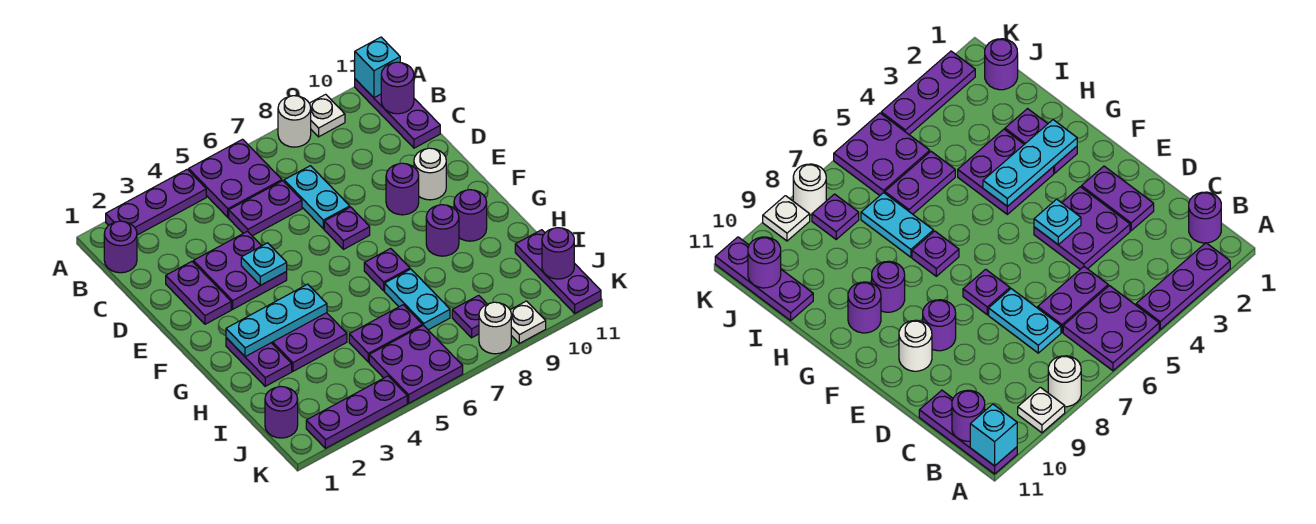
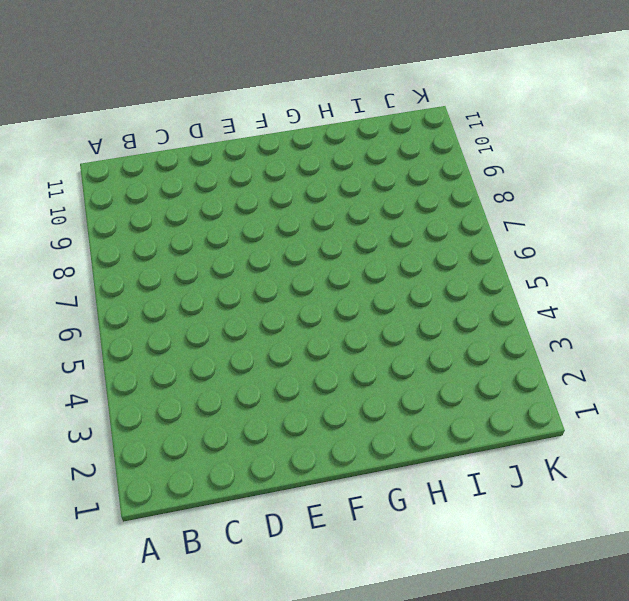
none -> purple 1x3 plate [106,169,206,235]
none -> purple 2x2 plate [189,139,282,217]
none -> white 1x1 round brick [278,96,311,147]
none -> white 1x1 plate [309,94,345,137]

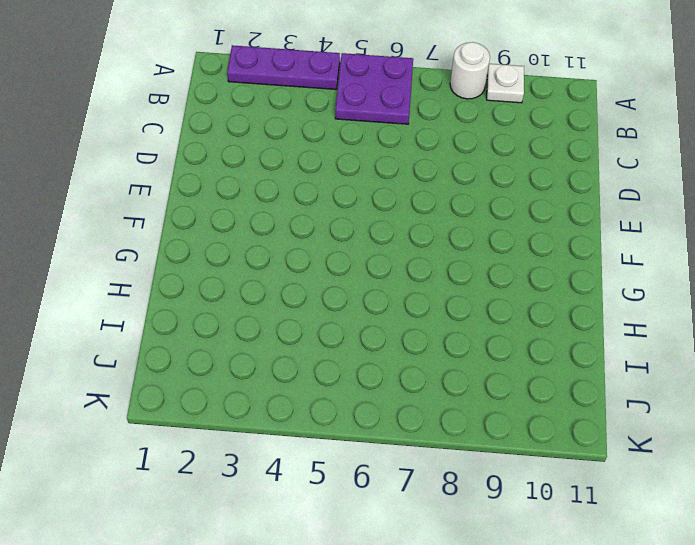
none -> purple 1x3 plate [355,79,440,148]
none -> purple 1x1 round brick [104,221,137,273]
none -> purple 1x2 plate [229,181,302,236]
none -> cyan 1x2 plate [284,166,350,229]

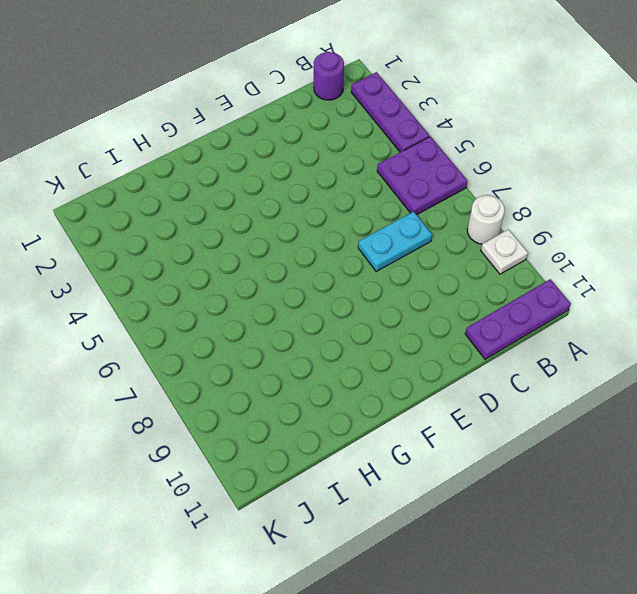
none -> purple 1x2 plate [229,181,302,236]
none -> purple 1x2 plate [166,261,231,324]
none -> purple 2x2 plate [193,231,287,309]
none -> purple 1x1 plate [324,207,370,249]

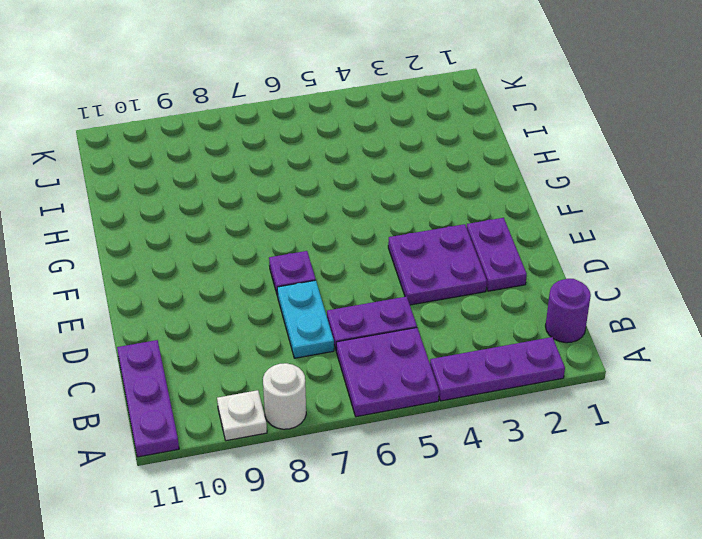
none -> purple 1x1 round brick [386,163,419,215]
none -> white 1x1 round brick [414,148,446,200]
none -> purple 1x2 plate [226,338,292,386]
none -> purple 2x2 plate [272,313,347,371]

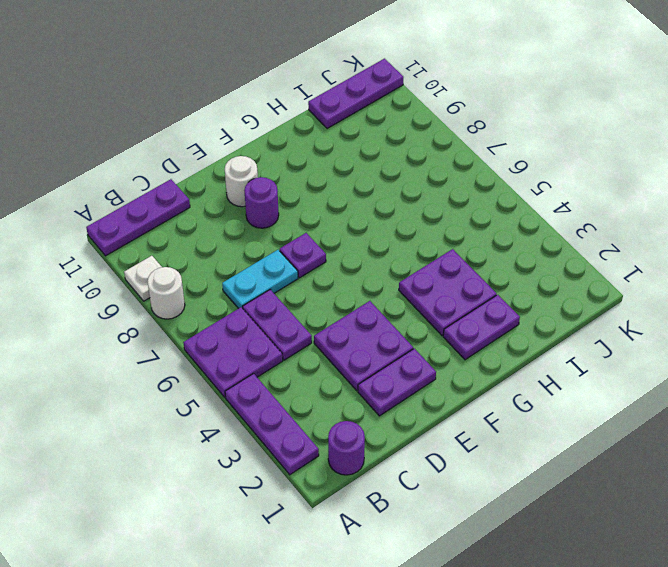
none -> purple 1x1 plate [364,248,410,291]
none -> purple 1x1 round brick [426,205,459,256]
none -> purple 1x1 round brick [454,190,487,241]
none -> cyan 1x2 plate [385,269,450,330]

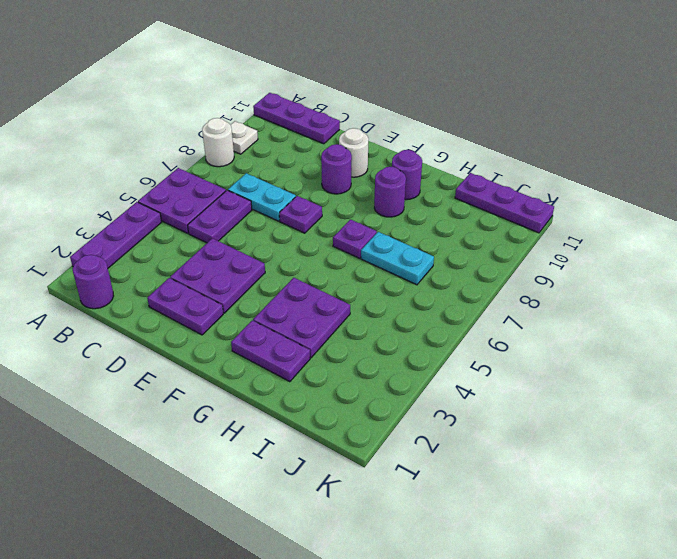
none -> purple 1x2 plate [349,305,422,362]
none -> purple 1x1 round brick [265,386,298,438]
none -> purple 2x2 plate [369,325,463,403]
none -> purple 1x1 plate [452,295,487,338]

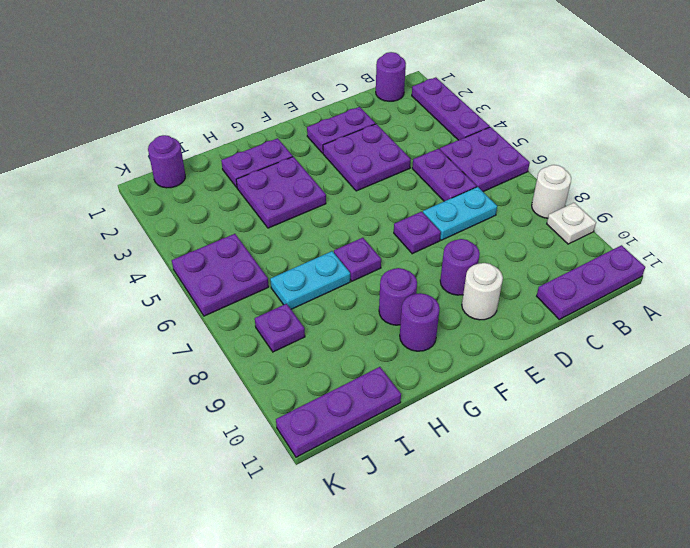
none -> purple 1x2 plate [349,305,422,362]
none -> purple 1x3 plate [306,376,407,448]
none -> white 1x1 round brick [479,302,511,354]
none -> white 1x1 plate [510,301,546,343]

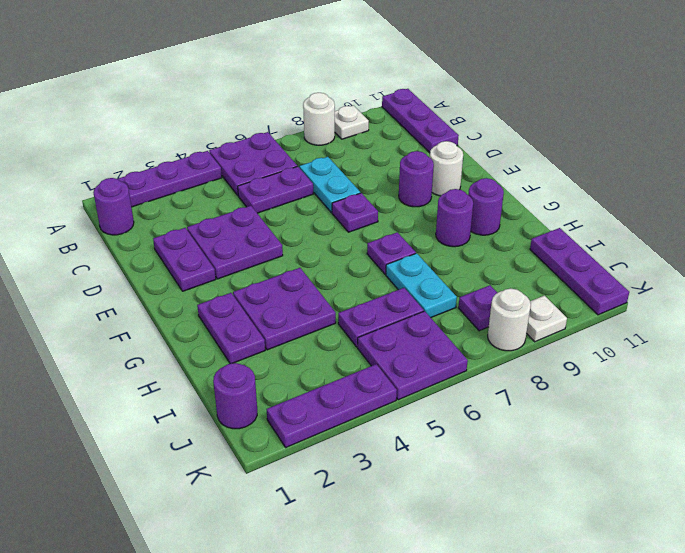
none -> cyan 1x1 brick [355,37,400,98]
none -> purple 1x1 round brick [381,62,414,114]
none -> cyan 1x1 plate [241,243,287,285]
none -> cyan 1x3 plate [226,284,327,357]

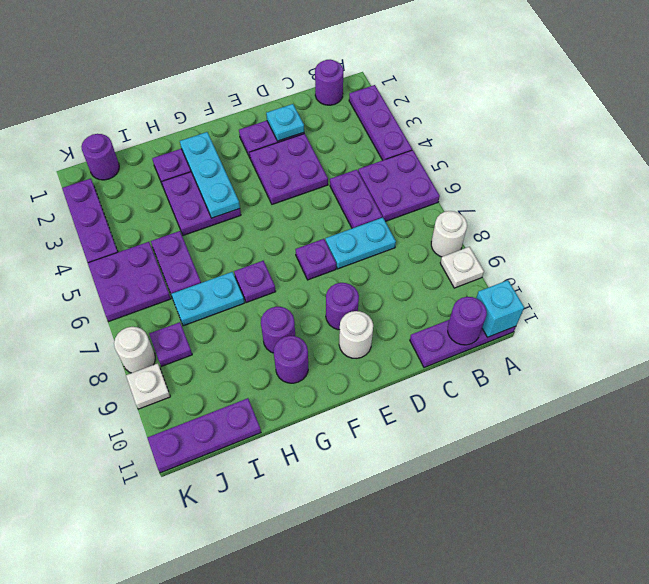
cyan 1x1 plate [266,104,304,141] -> cyan 1x1 plate moved to [241,243,287,285]
none -> purple 1x1 round brick [542,228,574,279]

